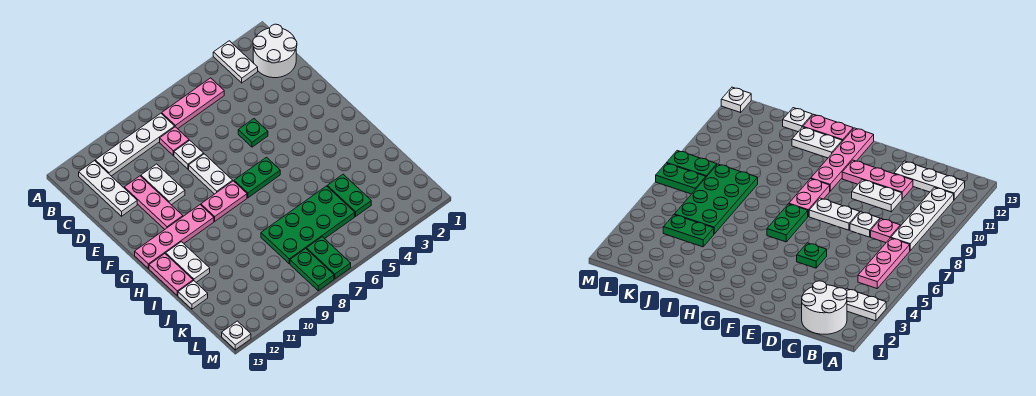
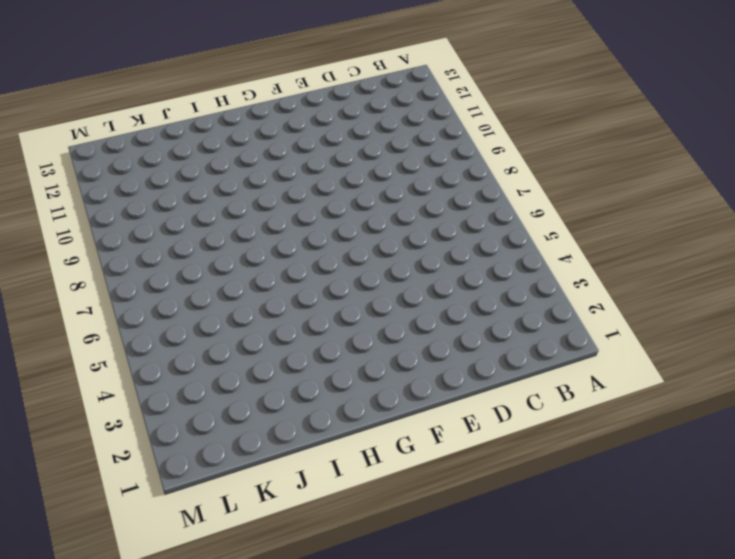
none -> white 1x2 plate [213,41,258,83]
none -> white 2x2 round brick [253,24,297,78]
none -> pink 1x3 plate [162,78,224,129]

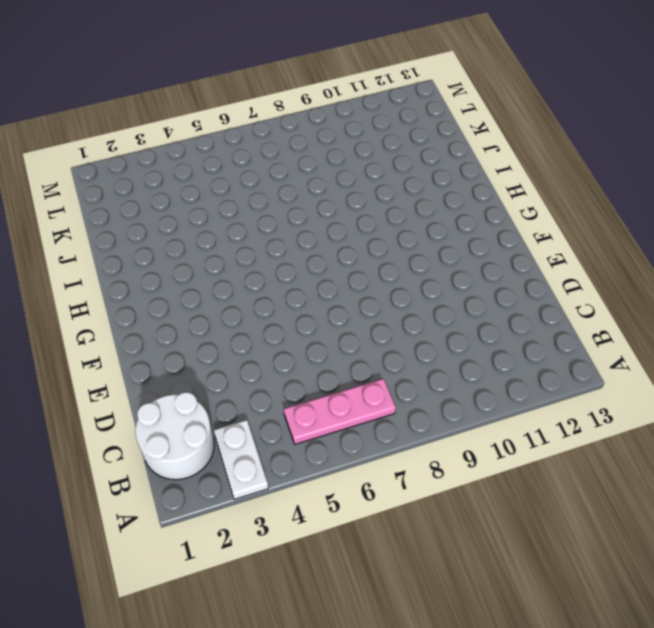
none -> white 1x4 plate [95,113,175,176]
none -> white 1x3 plate [79,161,137,216]
none -> pink 1x1 plate [160,127,189,155]

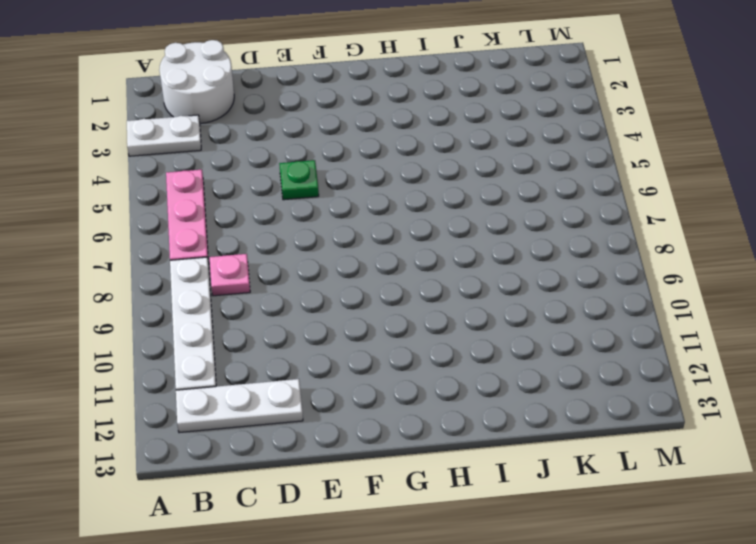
none -> white 1x1 plate [174,140,204,169]
none -> white 1x2 plate [141,164,185,205]
none -> pink 1x3 plate [124,176,183,229]

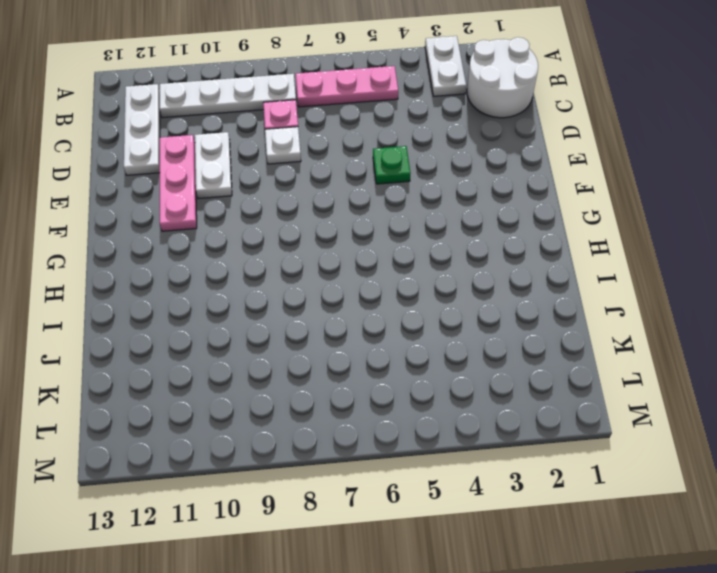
none -> white 1x2 plate [189,154,233,194]
none -> green 1x2 plate [234,157,280,198]
none -> pink 1x2 plate [201,181,247,221]

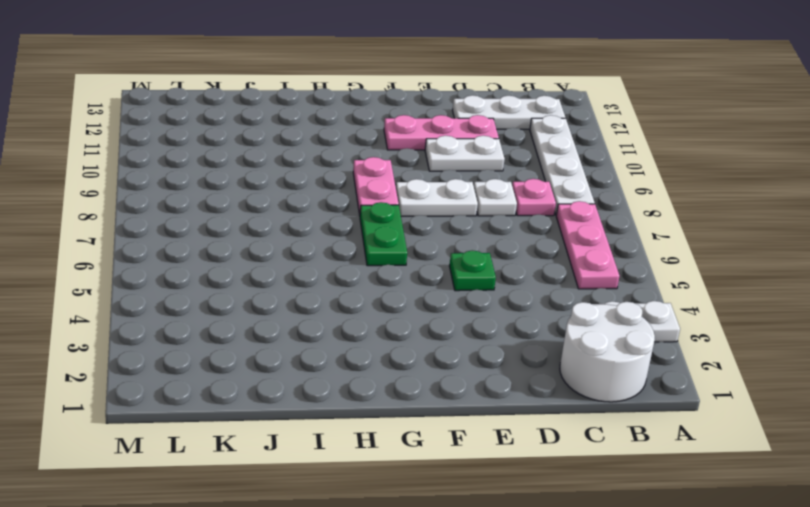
none -> pink 1x4 plate [135,205,214,269]
none -> white 1x2 plate [166,242,210,282]
none -> pink 1x2 plate [149,254,193,296]

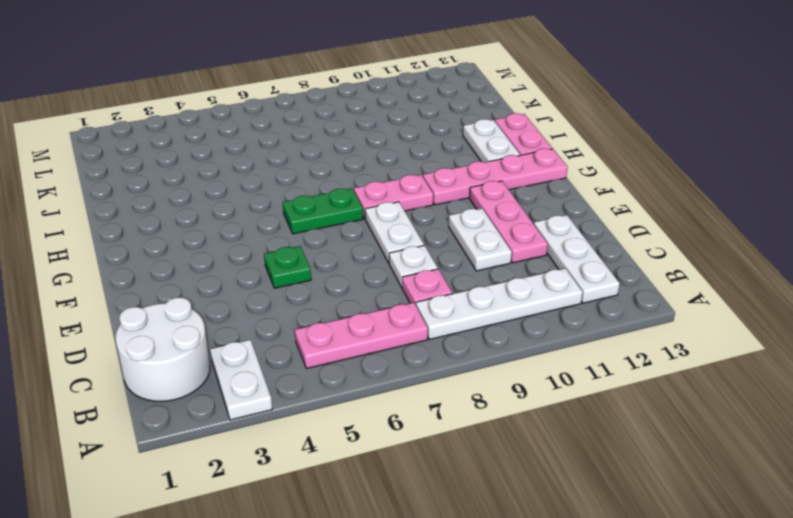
none -> green 1x2 plate [327,174,371,216]
none -> green 2x4 plate [261,186,355,264]
none -> white 1x1 plate [178,281,208,309]

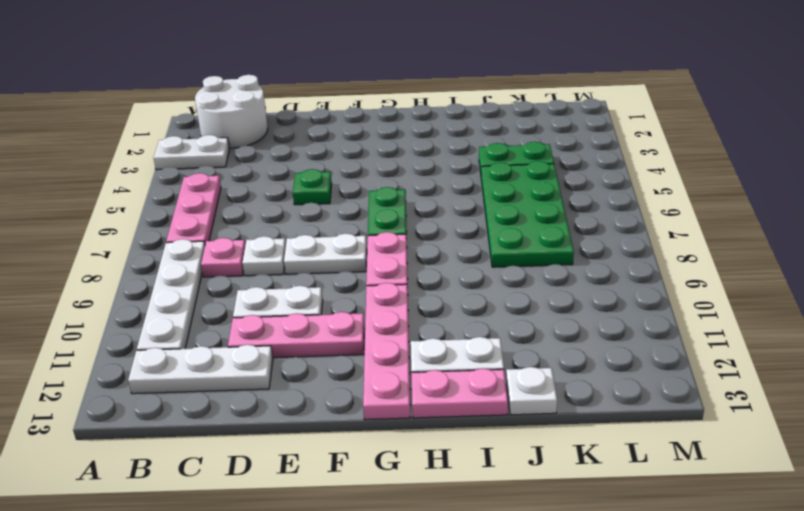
none -> green 1x2 plate [307,237,351,279]
none -> green 1x2 plate [290,249,334,291]
none -> white 1x1 plate [222,321,251,350]

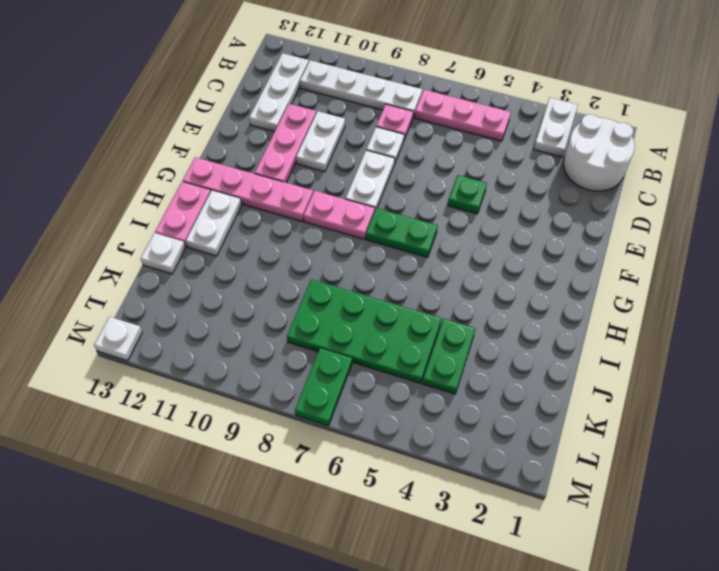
none -> green 1x2 plate [290,249,334,291]

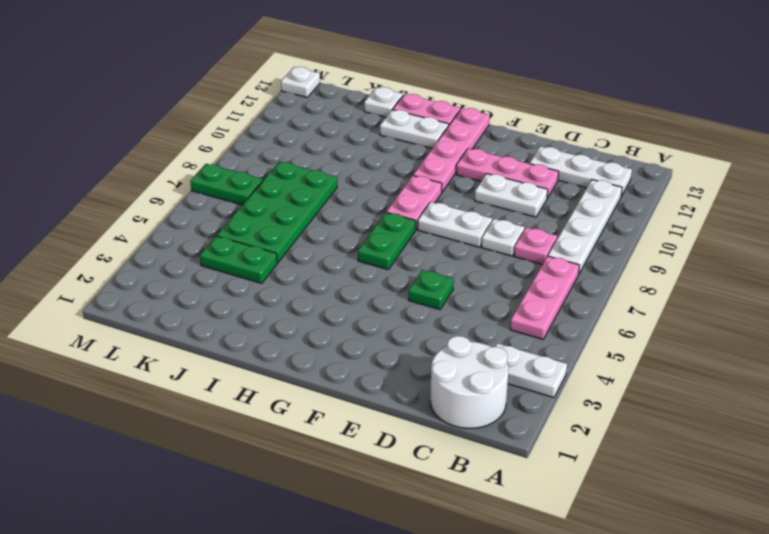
none -> green 1x2 plate [290,249,334,291]

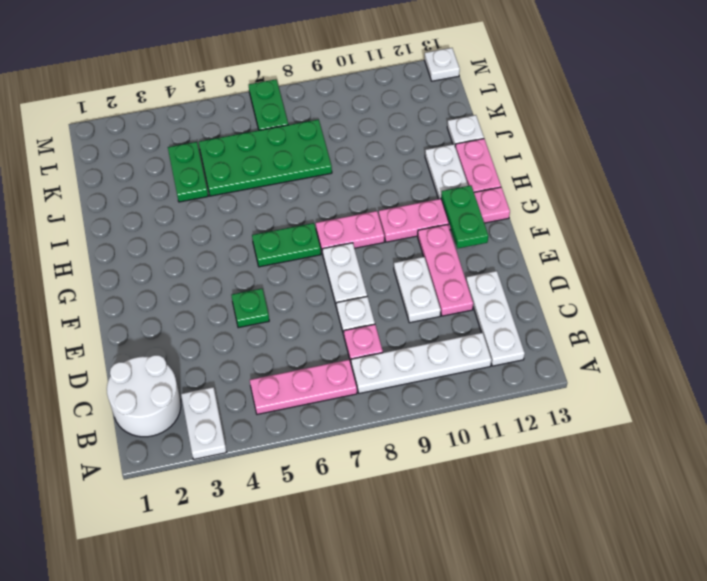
green 1x2 plate [441,185,488,248] -> green 1x2 plate moved to [290,249,334,291]

